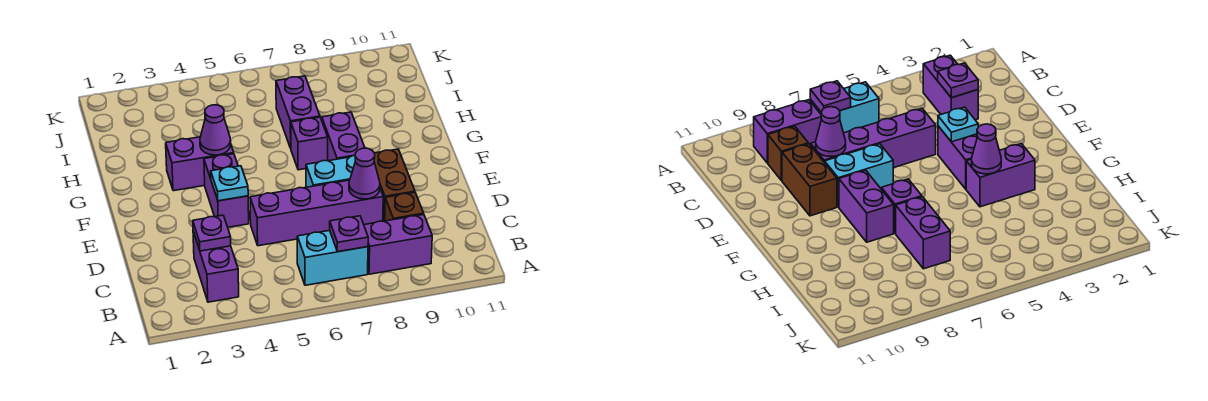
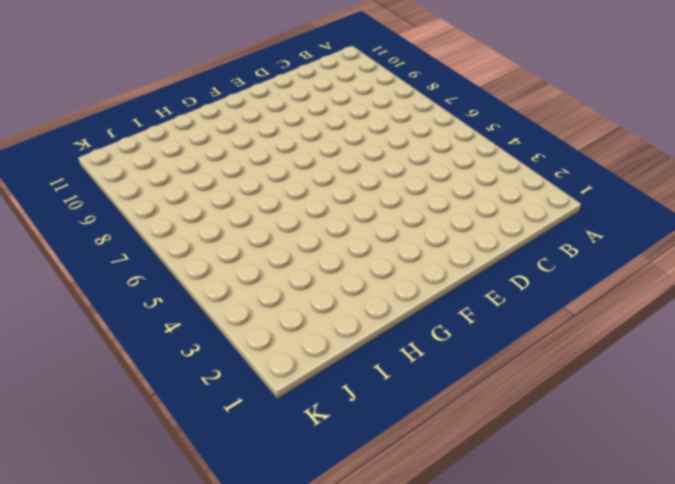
none -> purple 1x2 brick [193,231,239,302]
none -> cyan 1x2 brick [297,230,368,285]
none -> purple 1x2 brick [364,214,432,274]

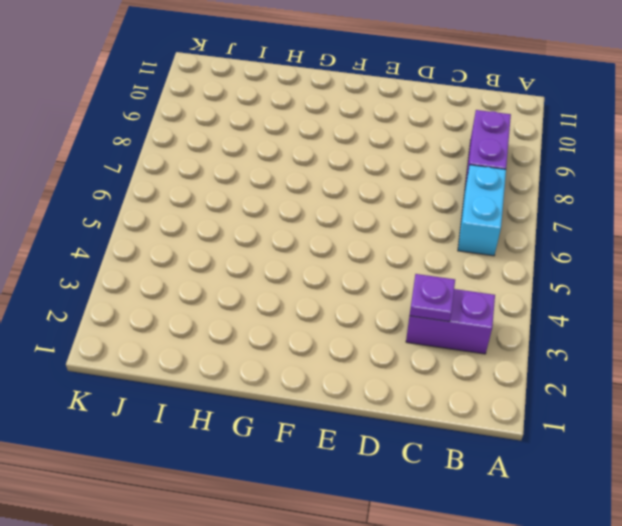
none -> brown 1x1 brick [385,192,424,221]
none -> purple 1x4 brick [250,180,383,246]
none -> brown 1x2 brick [374,149,415,221]

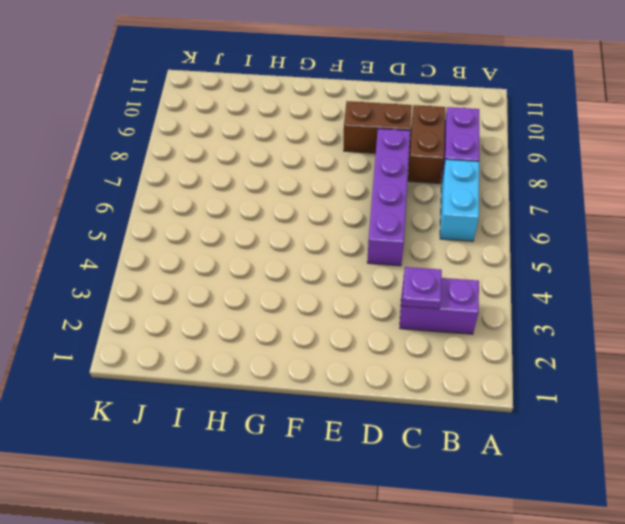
brown 1x2 brick [408,105,445,183] -> brown 1x1 brick [385,192,424,221]
none -> purple 1x2 brick [204,154,249,227]
none -> cyan 1x2 brick [306,155,355,187]
none -> purple 1x2 brick [322,112,365,161]

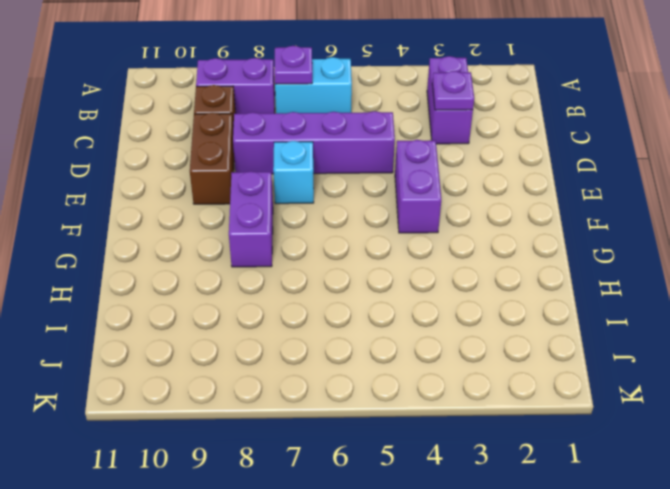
cyan 1x1 brick [273,141,314,204] -> cyan 1x2 brick [306,155,355,187]
none -> purple 1x2 brick [166,137,234,191]
none -> purple 1x1 brick [291,117,328,170]
none -> purple 1x2 brick [276,76,320,148]

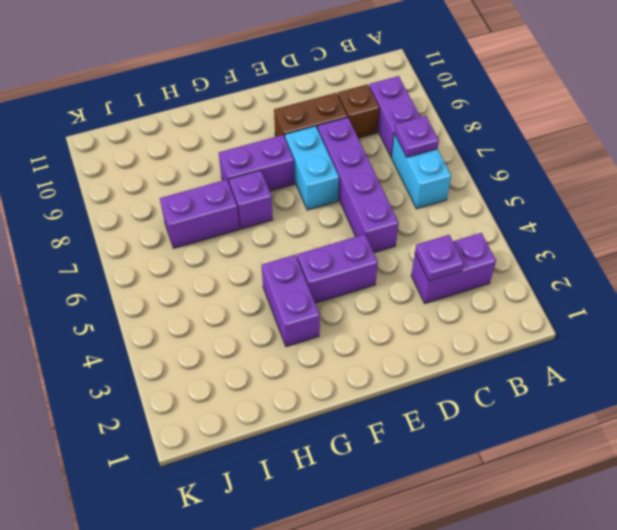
none -> purple 1x1 cone [349,148,380,199]
none -> cyan 1x1 plate [211,166,248,201]
none -> purple 1x1 cone [200,105,231,155]

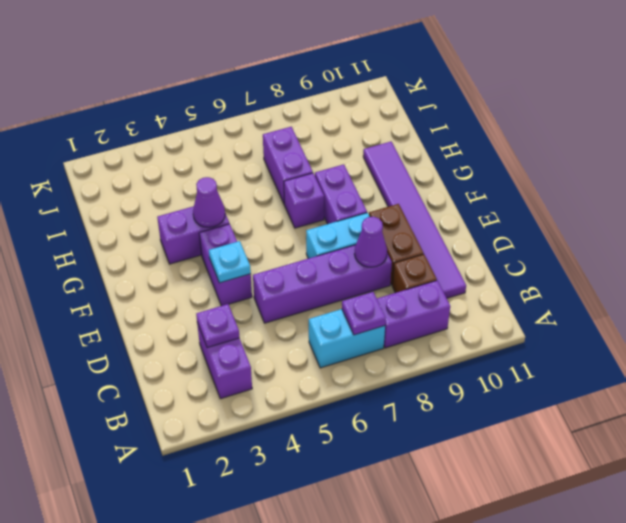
purple 1x6 tile [363,142,466,298] -> none

